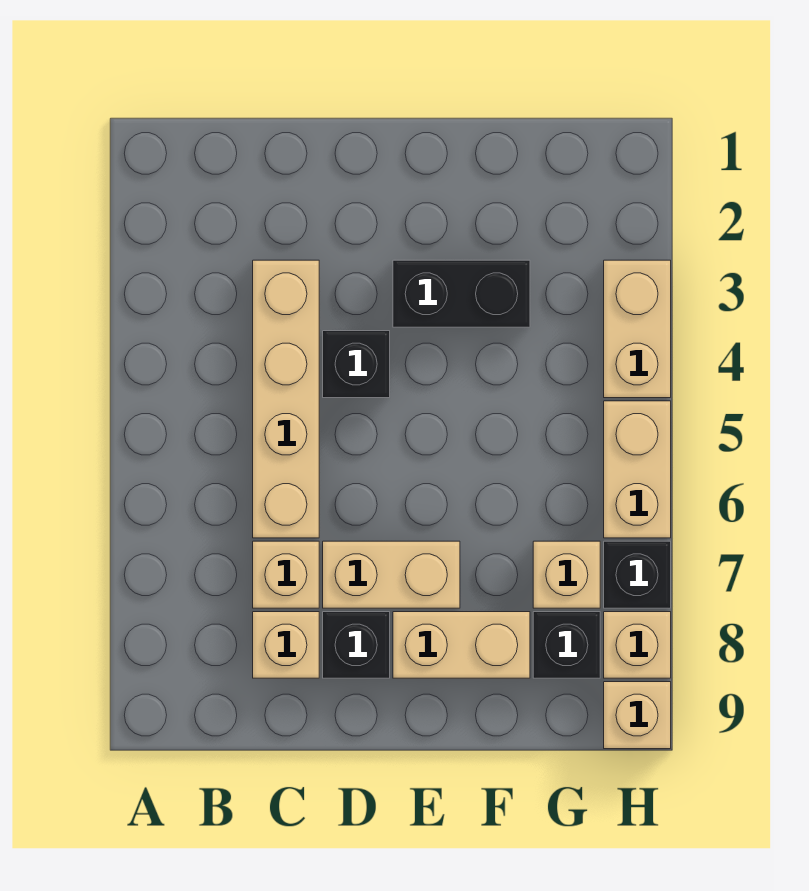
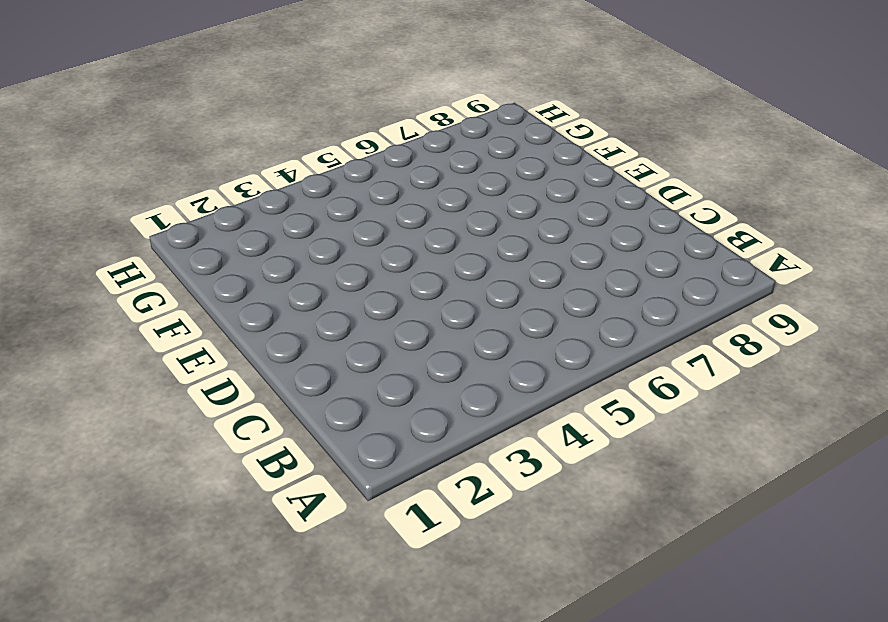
none -> tan 1x4 brick [253,260,319,538]
none -> tan 1x1 brick [253,541,319,608]
none -> tan 1x1 brick [253,612,319,678]

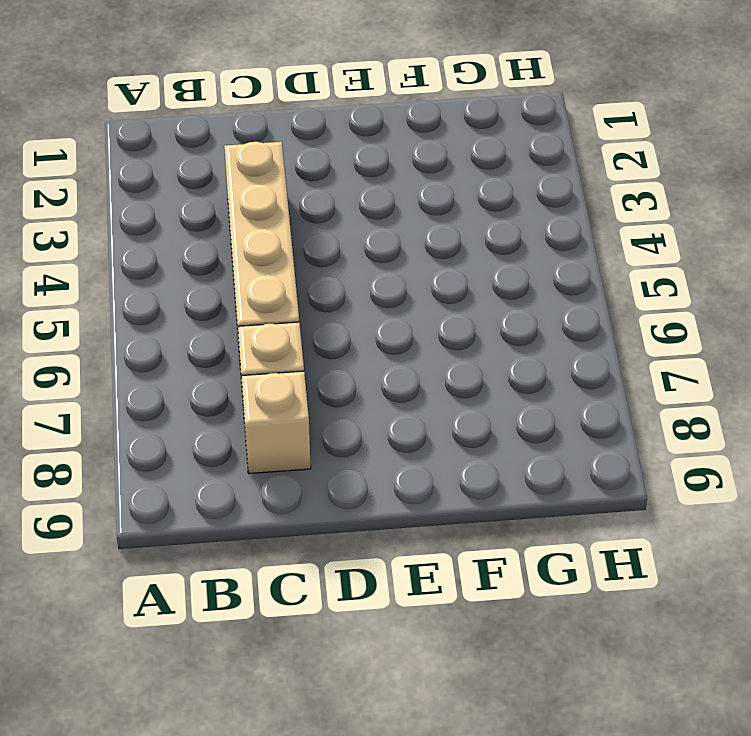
none -> black 1x1 brick [323,331,390,398]
none -> tan 1x2 brick [323,541,460,608]
none -> black 1x1 brick [323,612,390,678]

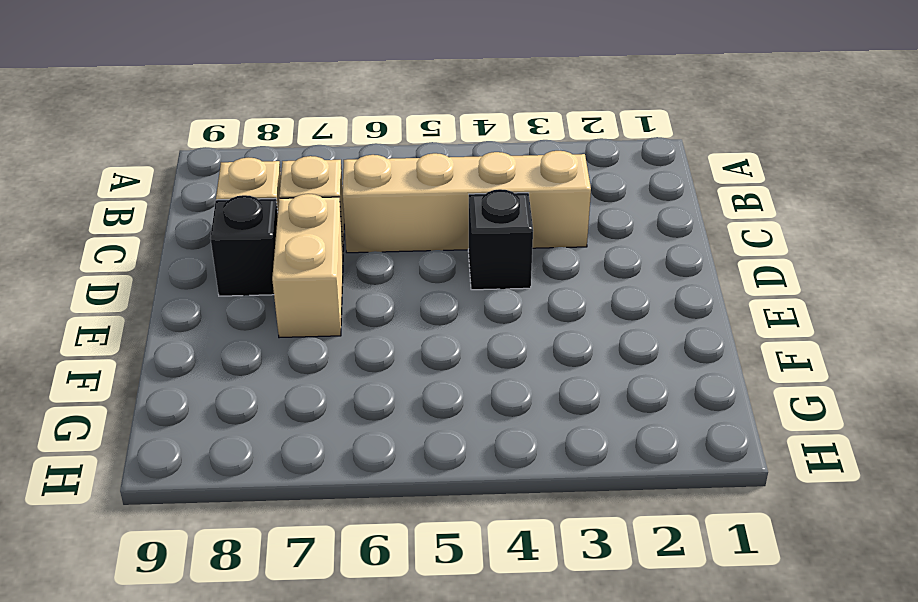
none -> black 1x2 brick [393,260,530,327]
none -> tan 1x2 brick [393,612,530,678]
none -> tan 1x1 brick [533,541,600,608]

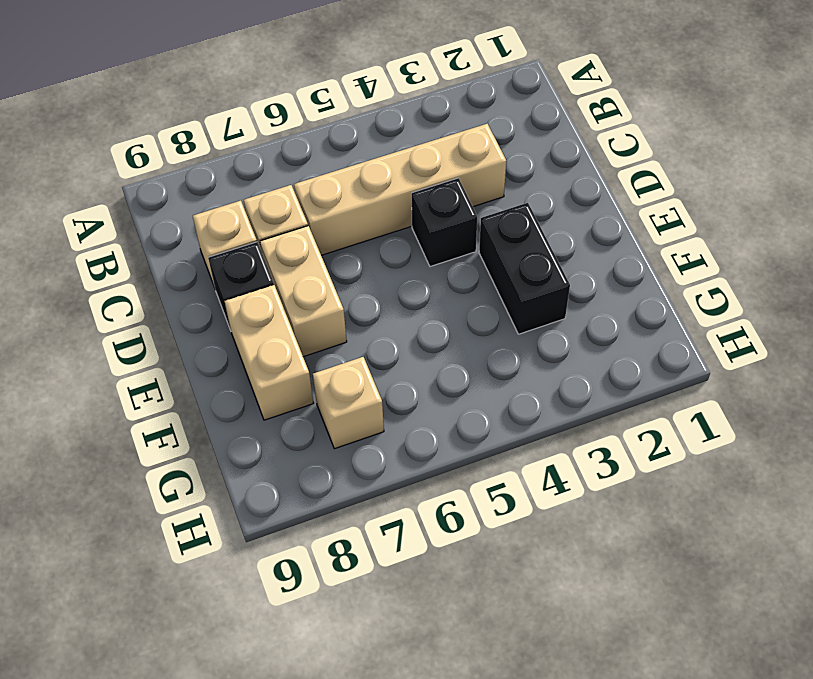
none -> black 1x1 brick [533,612,600,678]
none -> tan 1x2 brick [604,260,671,398]
none -> tan 1x2 brick [604,401,671,538]

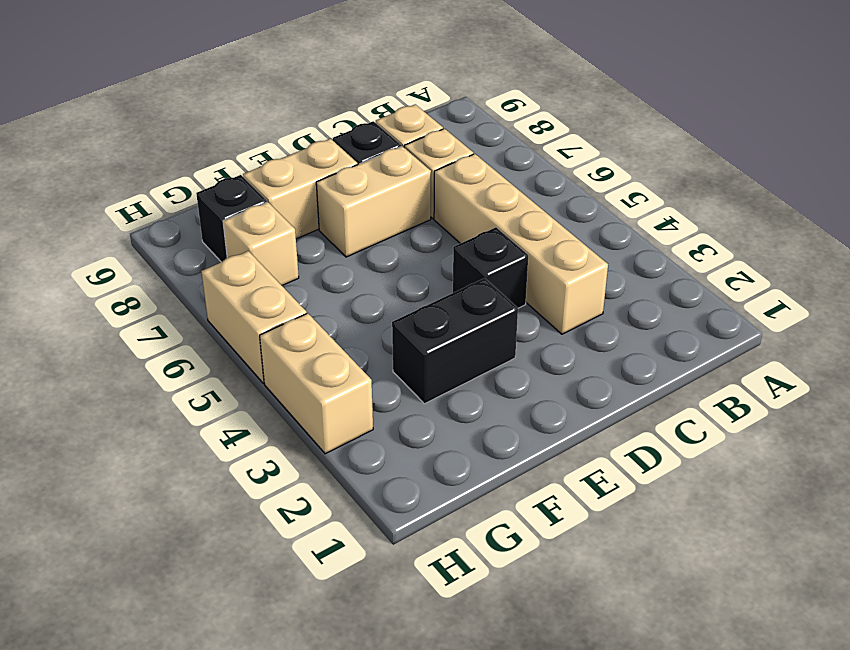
none -> black 1x1 brick [604,541,671,608]
none -> tan 1x1 brick [604,612,671,678]
none -> tan 1x1 brick [604,682,671,749]

